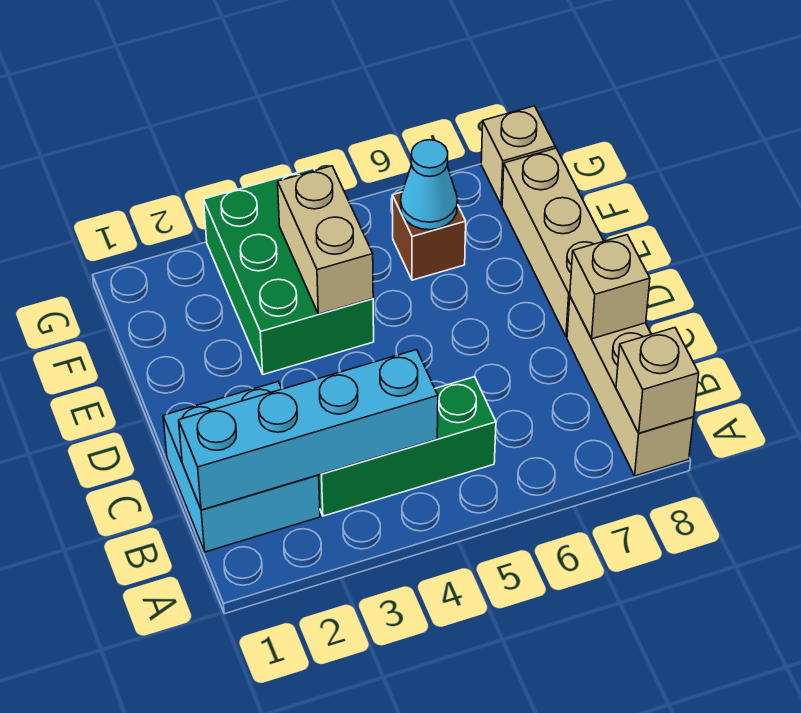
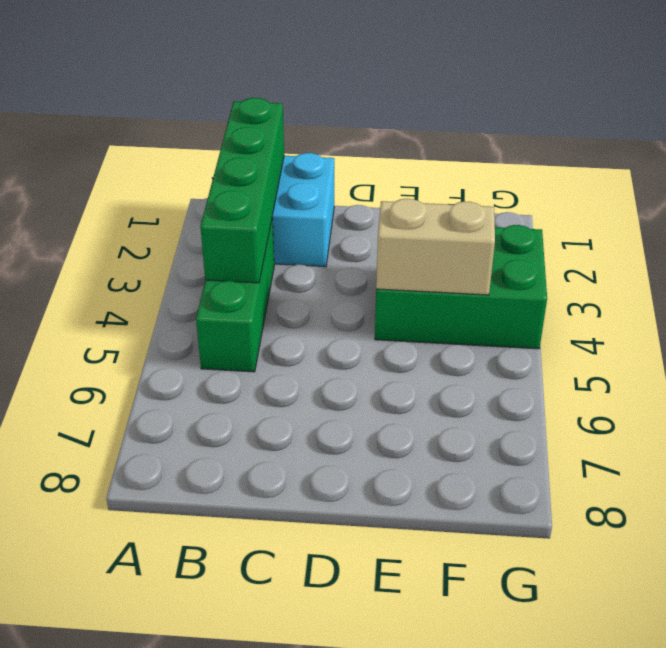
green 1x4 brick [200,98,284,283] -> cyan 1x4 brick [179,350,438,510]
none -> tan 1x3 brick [567,297,694,476]
none -> tan 1x3 brick [502,148,603,337]
none -> brown 1x1 brick [392,192,466,280]

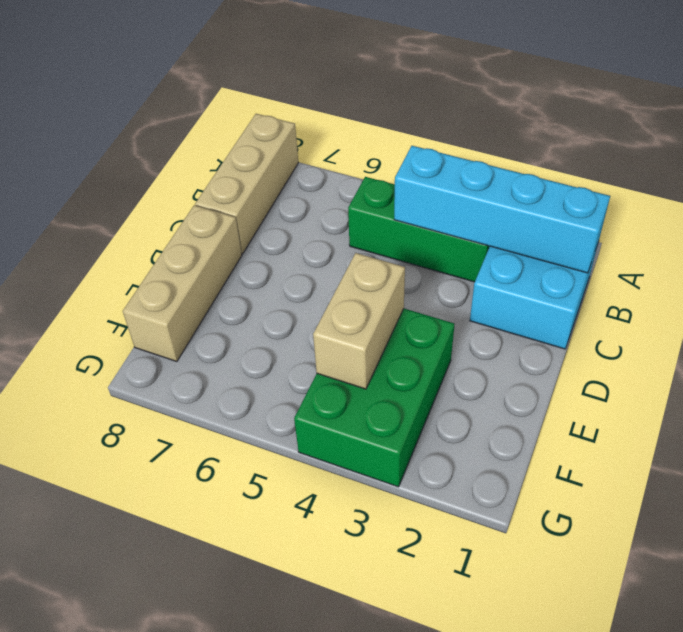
none -> brown 1x1 brick [392,192,466,280]
none -> tan 1x1 brick [481,106,555,205]
none -> tan 1x1 brick [616,328,699,433]

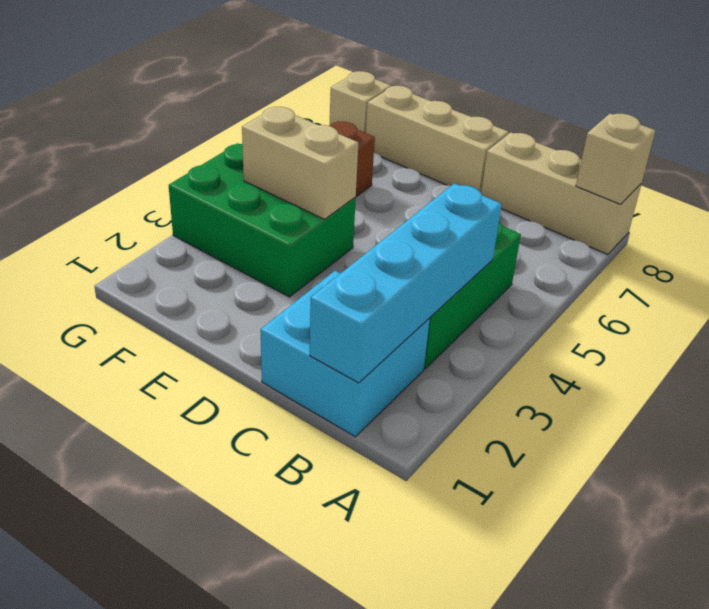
none -> tan 1x1 brick [570,235,650,339]
none -> cyan 1x1 cone [401,140,458,230]

